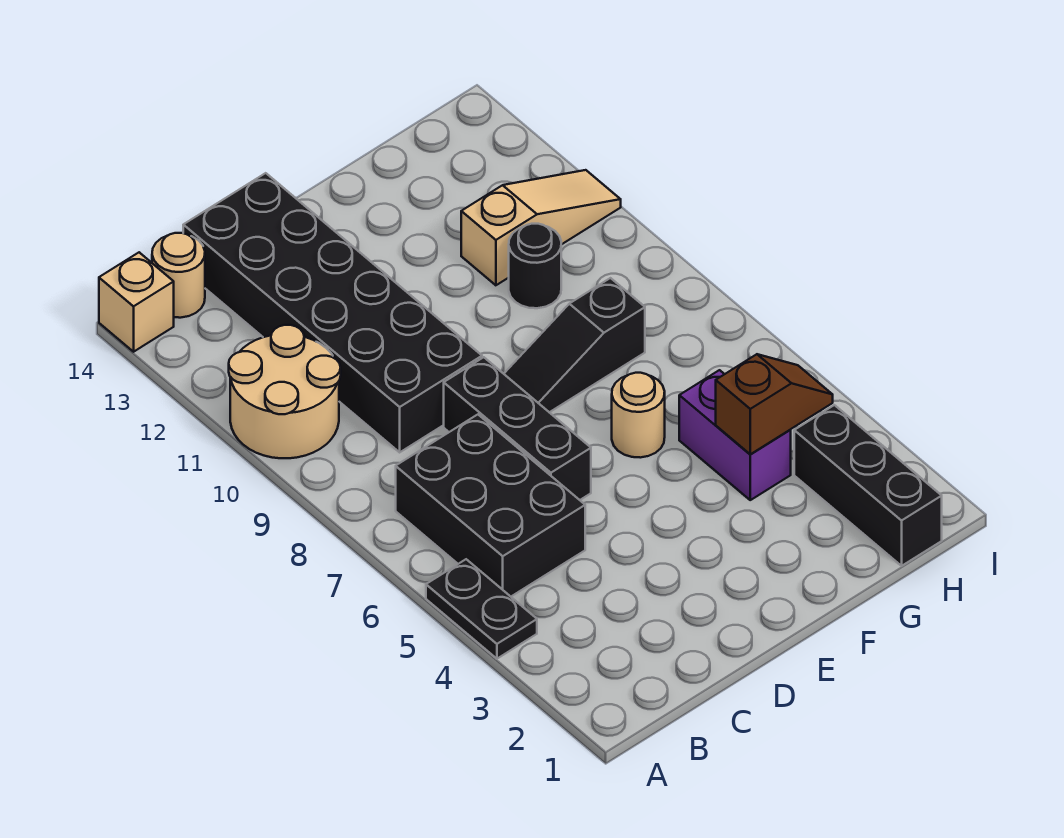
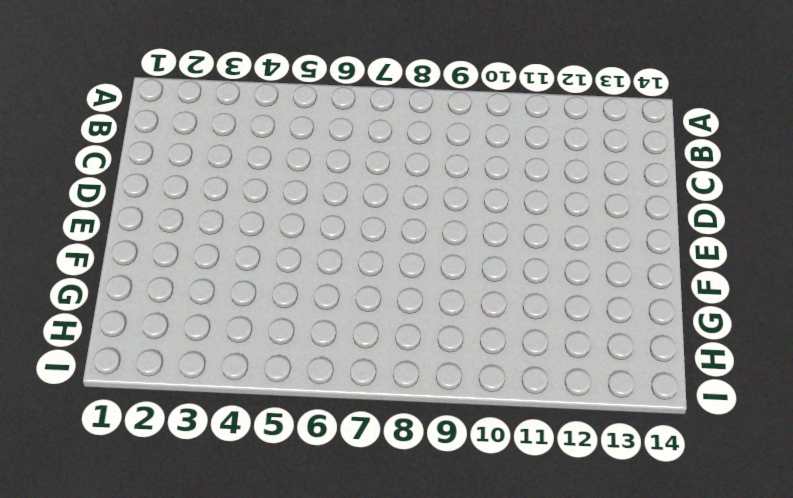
none -> black 1x2 plate [426,559,537,659]
none -> tan 2x2 round brick [229,325,341,458]
none -> tan 1x1 brick [99,252,174,352]

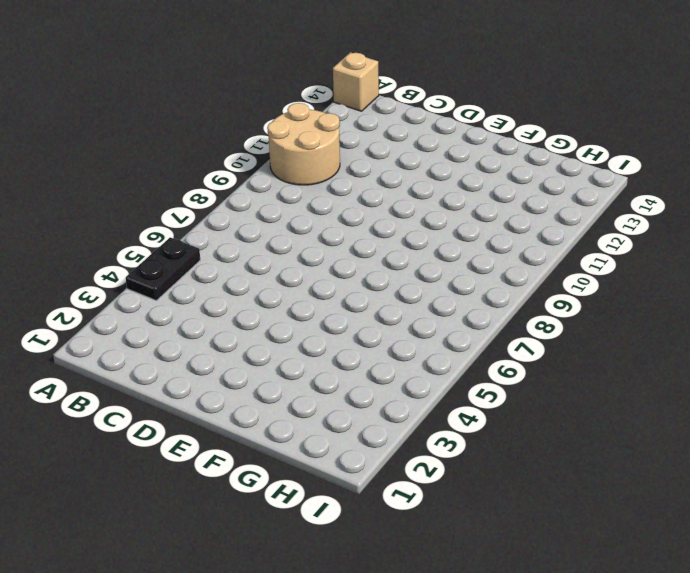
none -> black 2x3 brick [396,415,585,596]
none -> tan 1x1 round brick [152,233,205,318]
none -> black 2x6 brick [183,173,482,452]

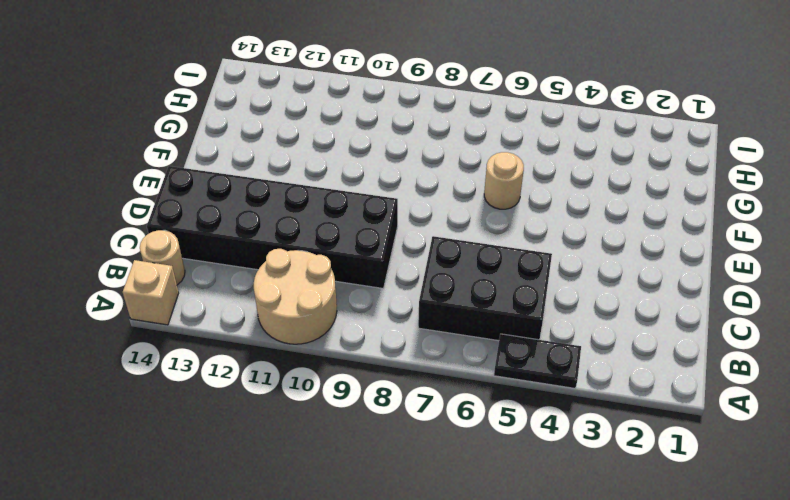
none -> black 1x3 brick [444,357,591,500]
none -> black 1x3 slope [504,278,645,412]
none -> purple 1x2 brick [679,370,791,500]

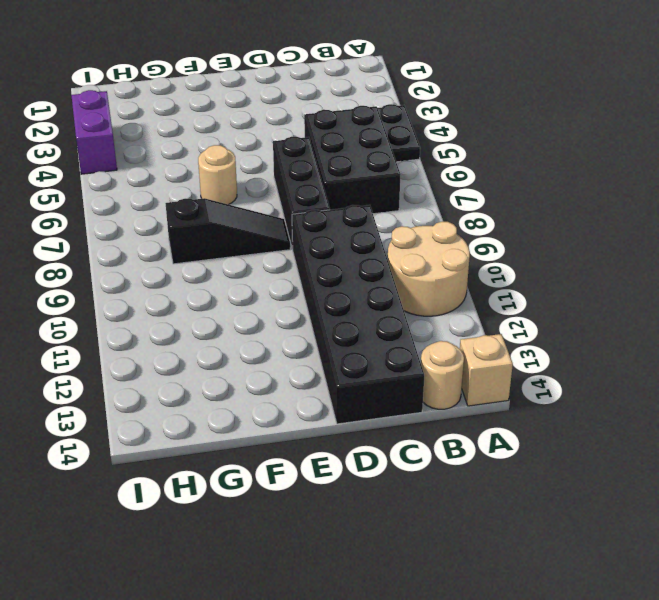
purple 1x2 brick [71,90,117,174] -> purple 1x2 brick moved to [679,370,791,500]
none -> black 1x1 round brick [509,224,561,308]
none -> tan 1x3 slope [461,170,621,285]
none -> black 1x3 brick [794,405,942,566]

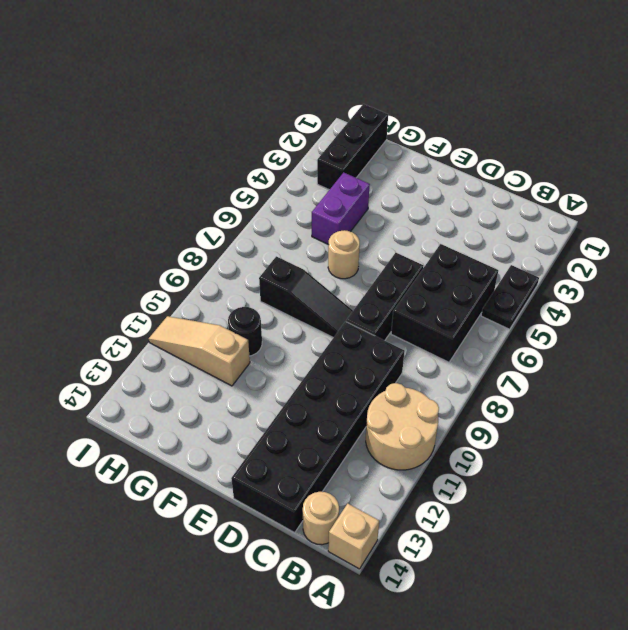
none -> brown 1x2 slope [716,354,833,454]

